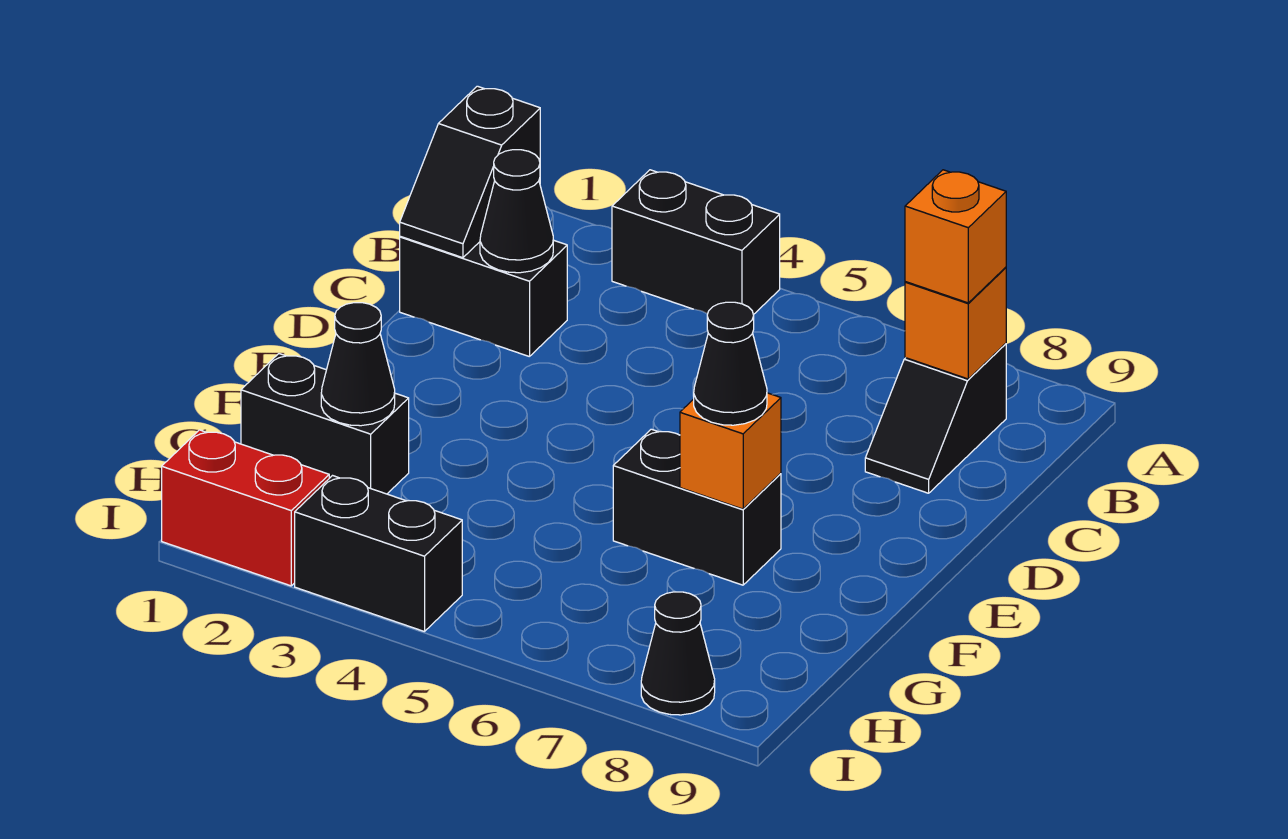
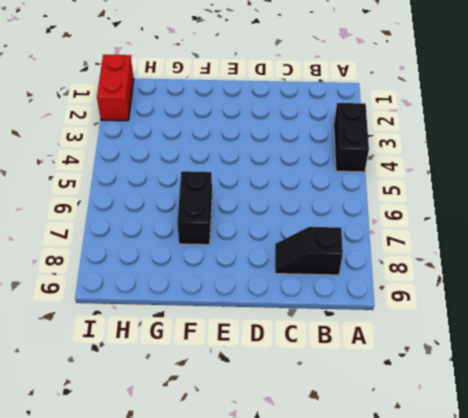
none -> black 1x2 brick [400,236,567,357]
none -> black 1x2 brick [241,354,409,494]
none -> black 1x2 brick [295,476,462,632]

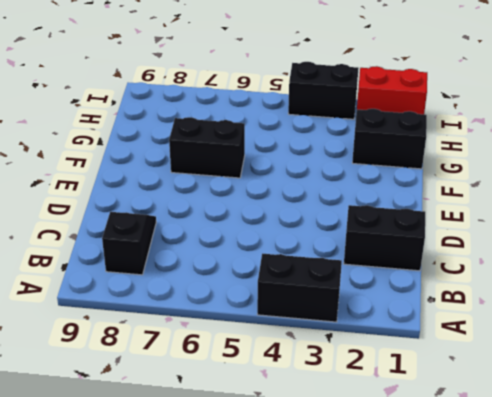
none -> black 1x1 cone [641,592,715,715]
none -> black 1x2 slope [400,86,540,258]
none -> orange 1x1 brick [905,267,1006,379]

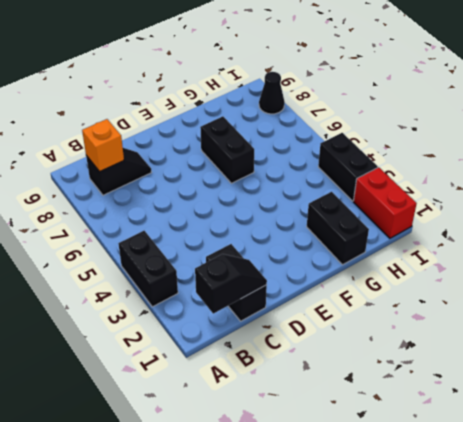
none -> black 1x1 cone [480,150,553,273]
none -> orange 1x1 brick [680,393,781,509]
none -> black 1x1 cone [321,303,395,426]

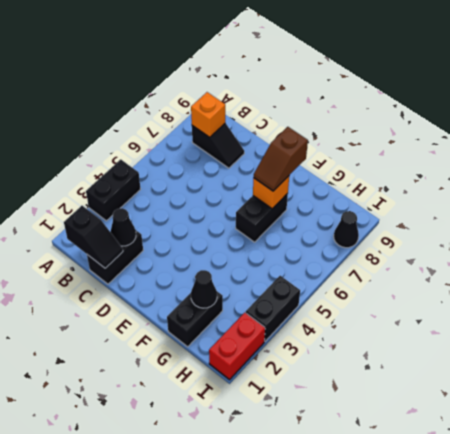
brown 1x2 slope [254,127,308,191] -> black 1x1 cone [694,302,767,425]
none -> orange 1x1 brick [905,170,1006,303]

